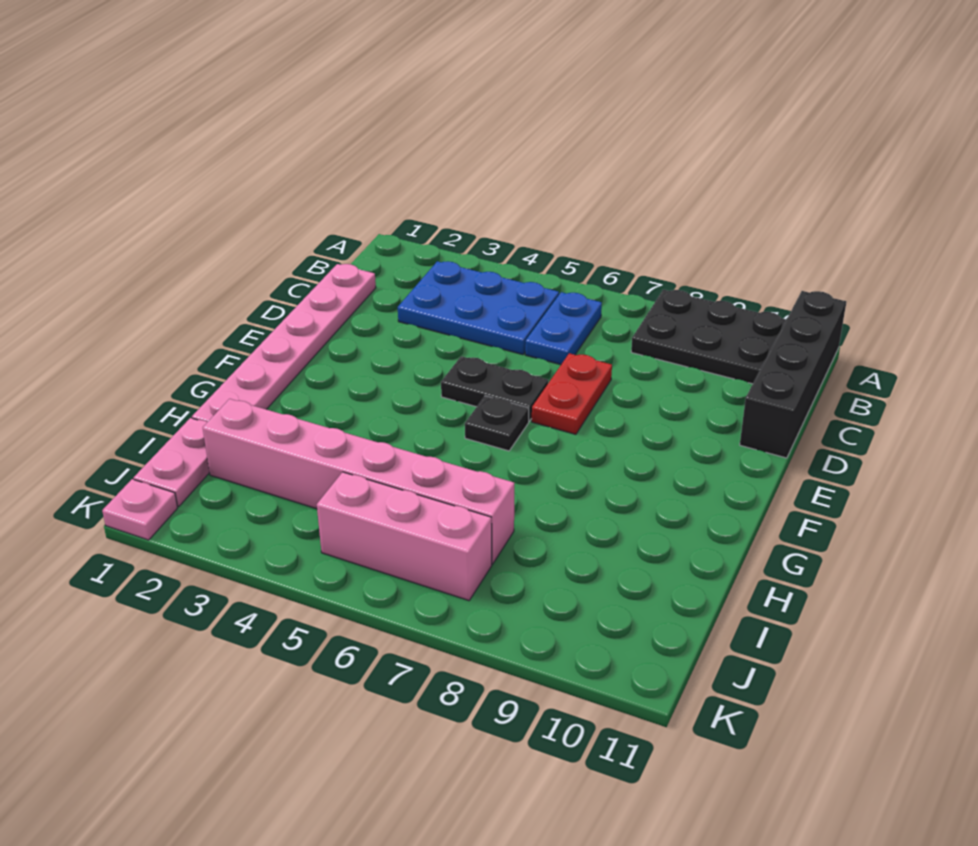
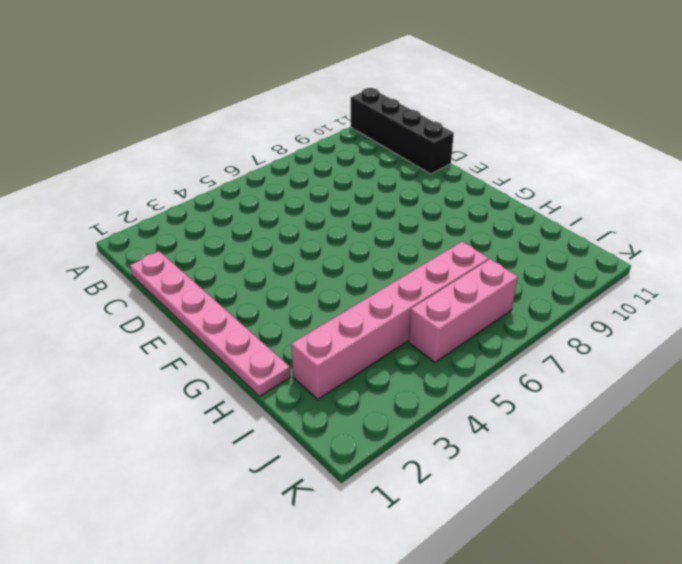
none -> black 2x3 plate [631,290,786,384]
none -> blue 2x3 plate [398,261,559,355]
none -> blue 1x2 plate [525,292,602,365]

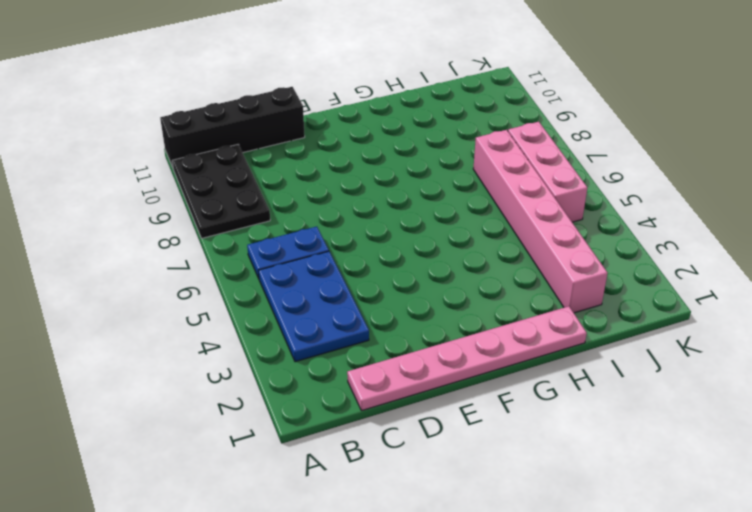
none -> red 1x2 plate [532,353,612,434]
none -> black 1x2 plate [441,356,548,421]
none -> black 1x1 plate [465,396,529,451]

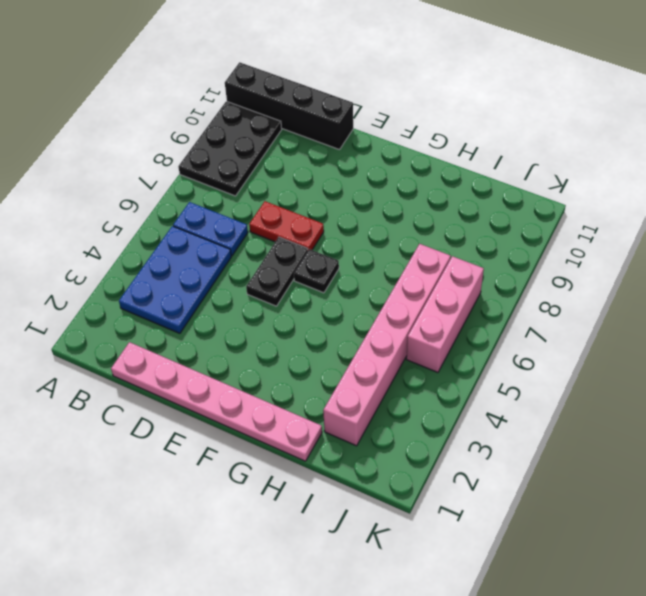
none -> pink 1x2 plate [134,418,210,506]
none -> pink 1x1 plate [102,479,178,540]

